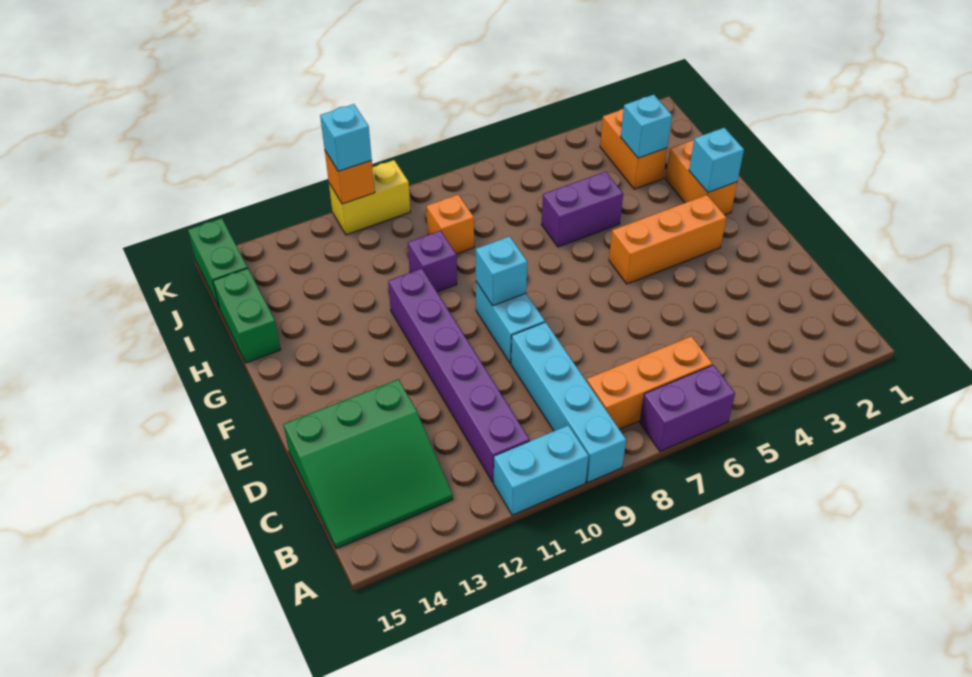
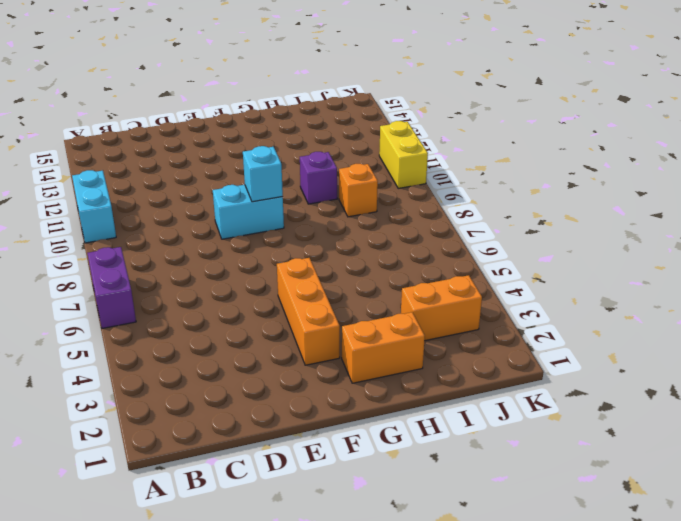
none -> cyan 1x4 brick [511,322,626,483]
none -> orange 1x3 brick [587,336,712,429]
none -> purple 1x6 brick [388,269,530,482]

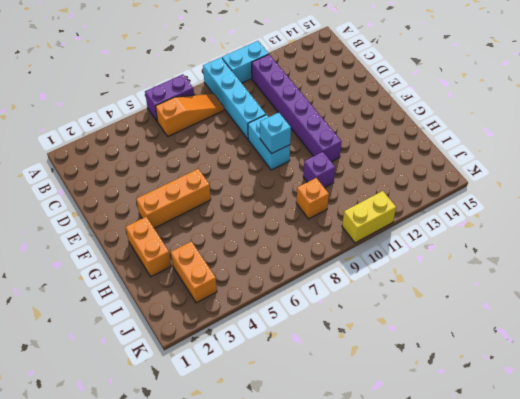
orange 1x3 slope [155,94,224,136] -> orange 1x3 brick [587,336,712,429]
none -> green 3x3 slope [283,379,453,549]
none -> purple 1x2 brick [541,172,623,247]
none -> green 1x2 brick [213,268,281,363]

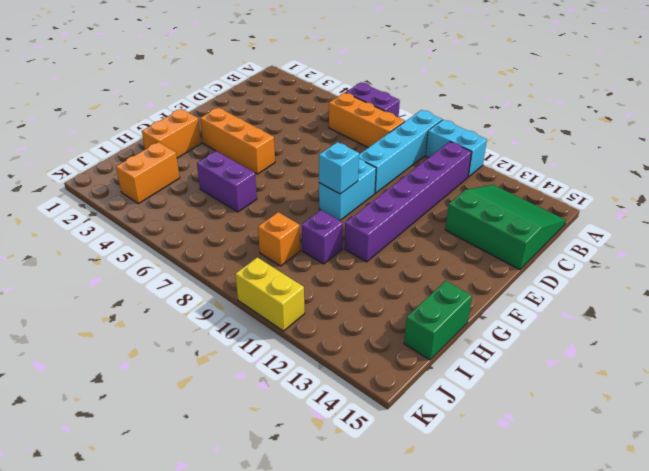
none -> green 1x2 brick [188,218,248,307]
none -> cyan 1x1 brick [689,128,744,192]
none -> cyan 1x1 brick [621,95,672,158]

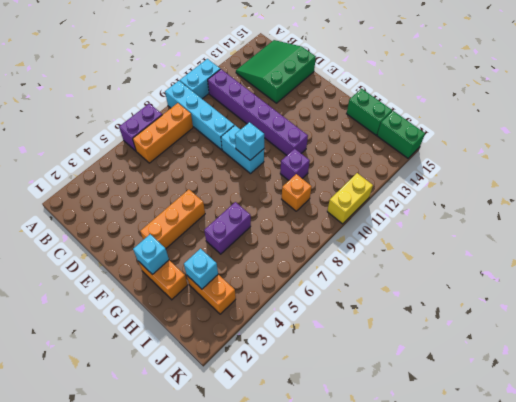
none -> orange 1x1 brick [325,151,375,204]
none -> cyan 1x1 brick [320,104,372,171]

